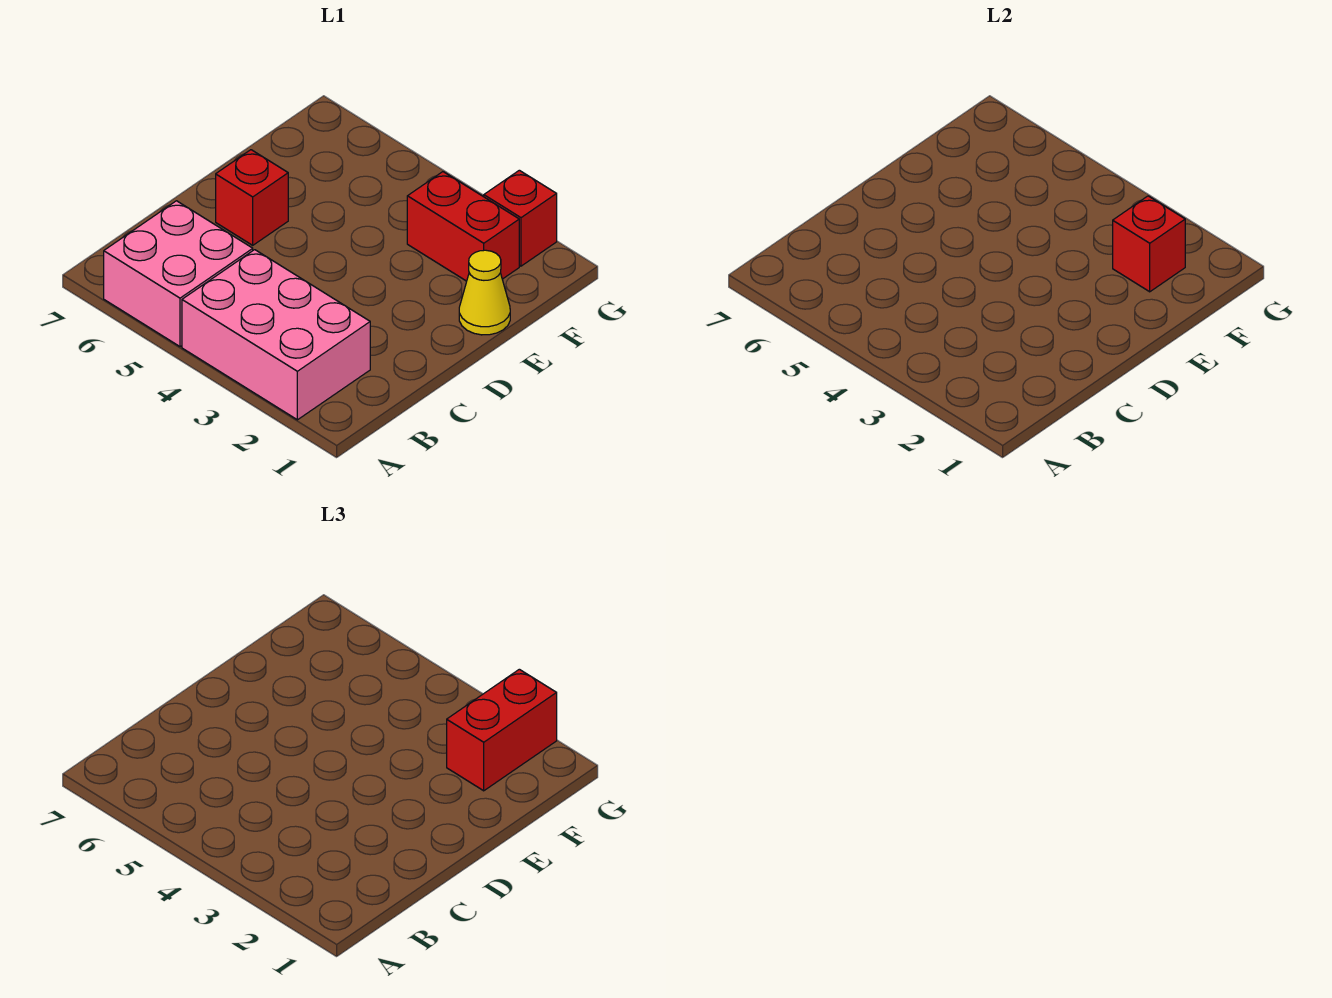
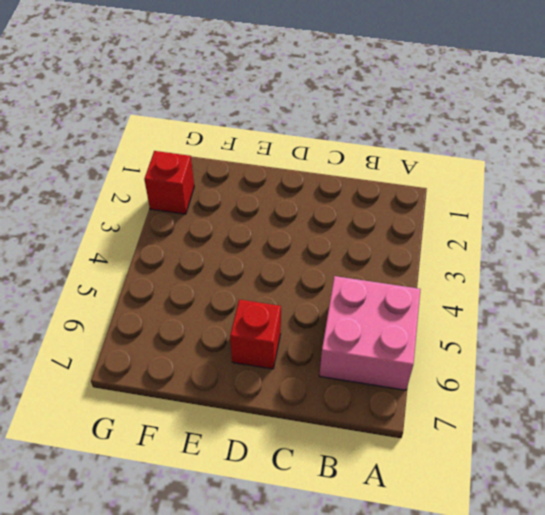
none -> pink 2x3 brick [182,250,370,420]
none -> yellow 1x1 cone [459,250,510,335]

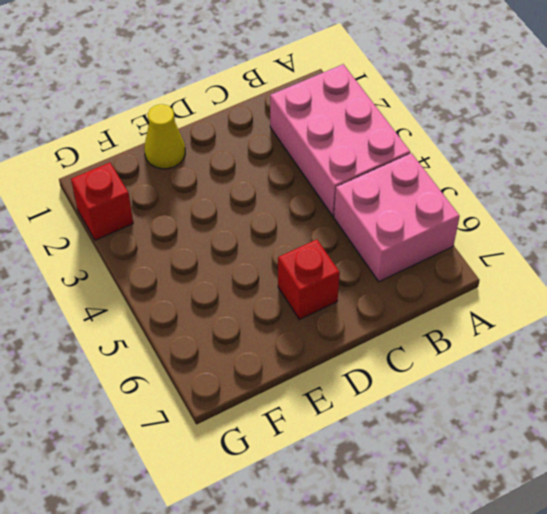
none -> red 1x2 brick [407,172,519,281]
none -> red 1x1 brick [1113,196,1185,292]

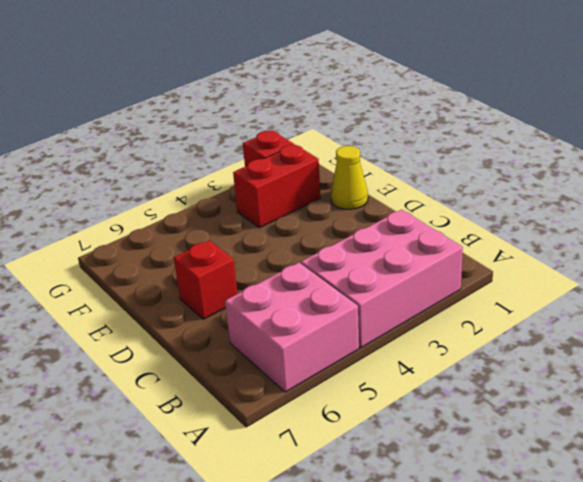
none -> red 1x1 brick [1113,196,1185,292]
none -> red 1x2 brick [447,669,557,791]

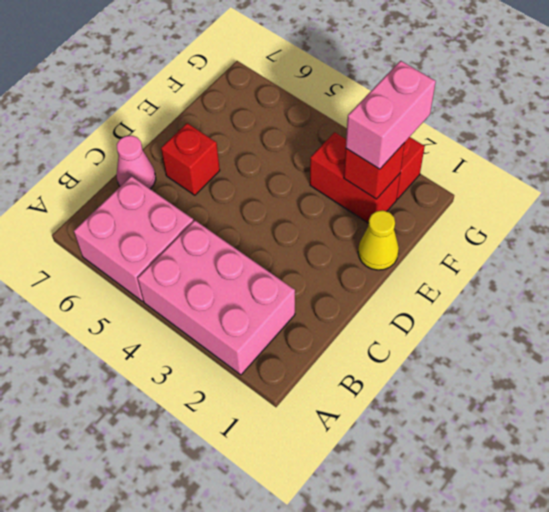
pink 1x1 cone [117,136,156,189] -> none
pink 1x2 brick [346,61,436,169] -> red 1x2 brick [447,669,557,791]

